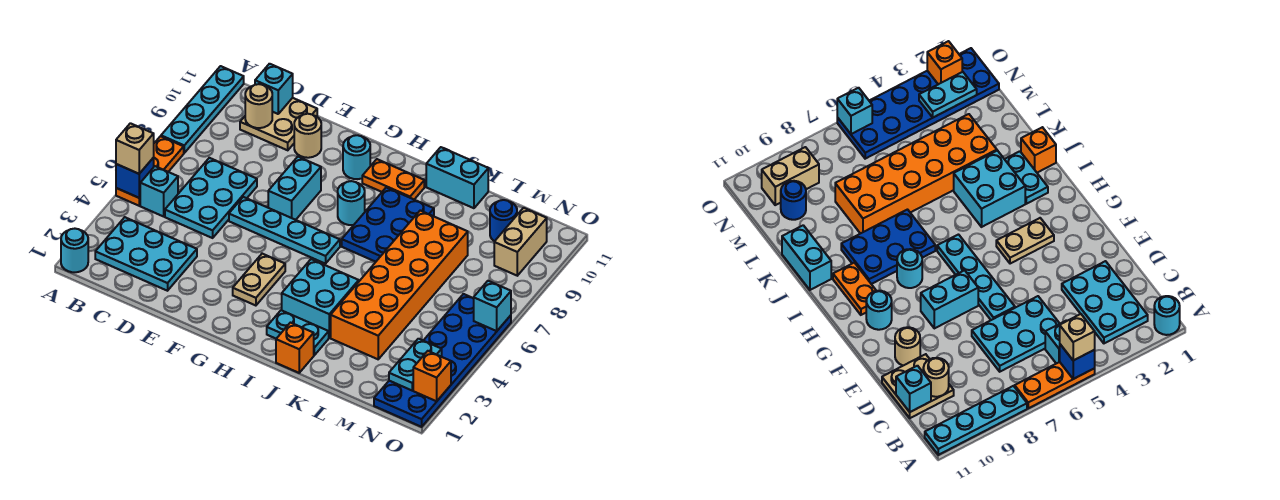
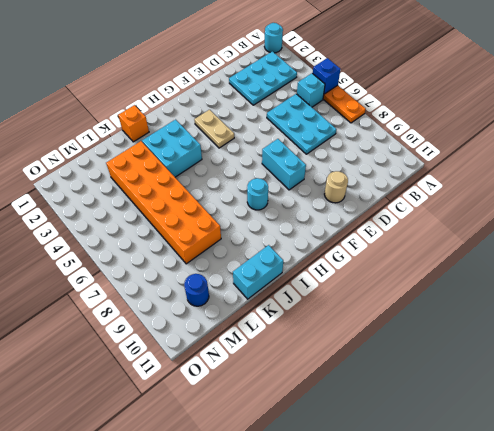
none -> cyan 1x4 plate [161,66,244,153]
none -> tan 2x2 plate [240,98,317,150]
none -> cyan 1x4 plate [229,197,340,264]
none -> cyan 1x1 round brick [343,135,370,179]

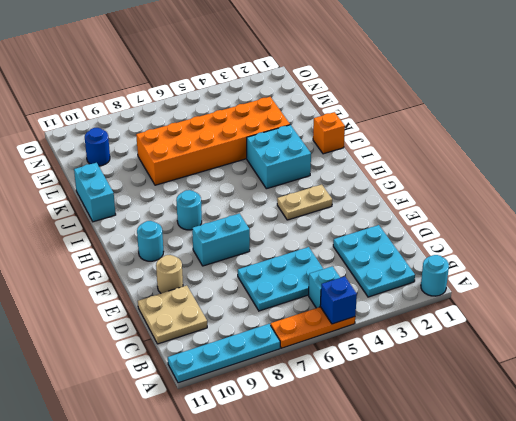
none -> cyan 1x4 plate [229,197,340,264]
none -> orange 1x2 plate [362,159,424,199]
none -> cyan 1x2 plate [267,310,329,355]
none -> blue 2x3 plate [342,187,434,262]

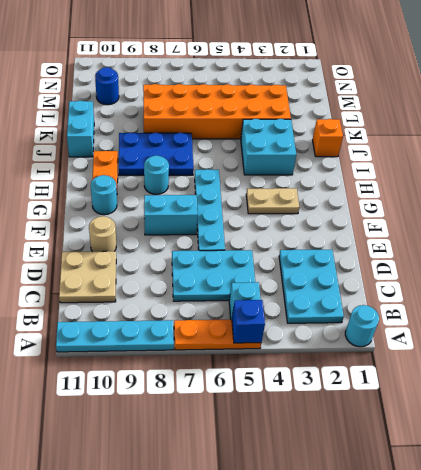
none -> cyan 1x2 plate [267,310,329,355]
none -> blue 2x6 plate [374,294,511,427]
none -> tan 1x2 brick [494,208,547,276]
none -> tan 1x1 round brick [245,84,272,128]

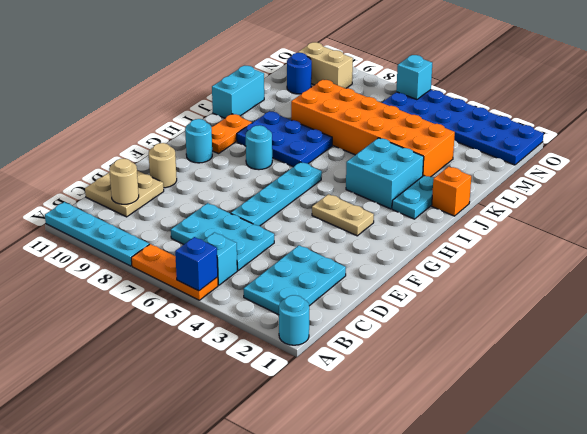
none -> cyan 1x2 brick [268,157,321,220]
none -> cyan 1x1 brick [255,64,293,114]
none -> cyan 1x2 plate [389,339,442,390]
none -> orange 1x1 brick [413,351,451,401]

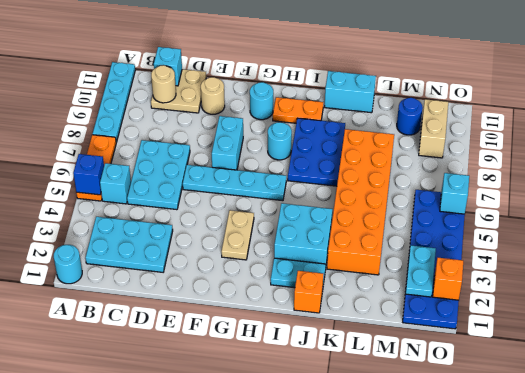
none -> tan 1x1 brick [116,123,154,174]

